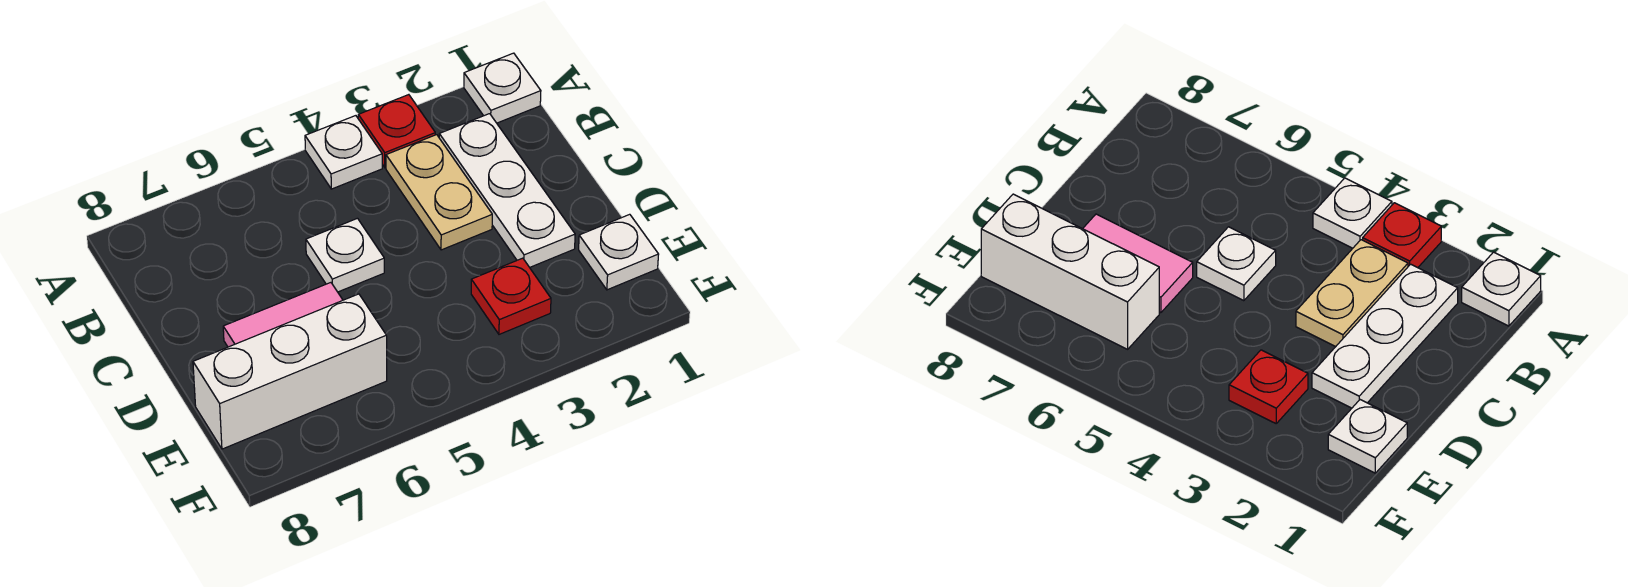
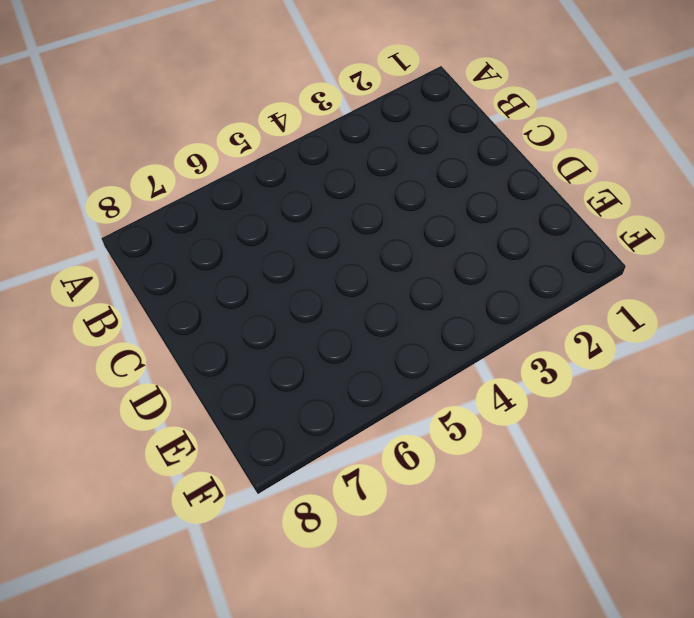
none -> white 1x1 plate [464,53,541,123]
none -> red 1x1 plate [358,95,435,168]

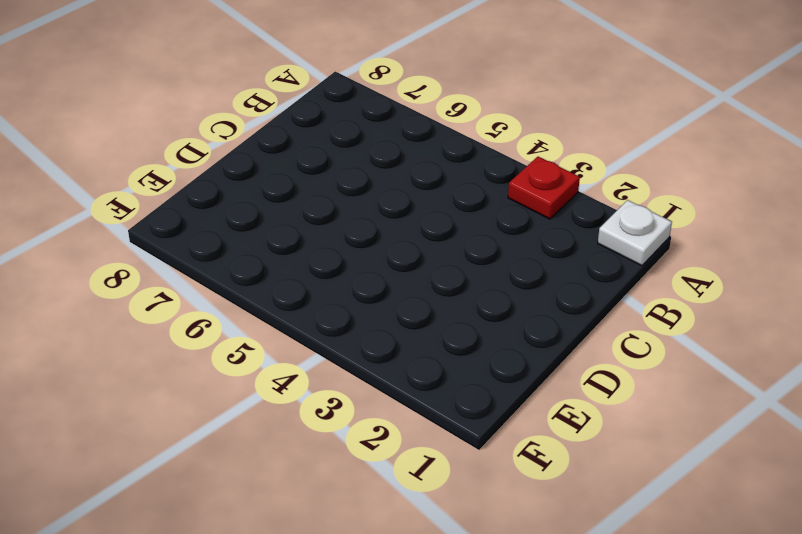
none -> white 1x1 plate [305,116,382,189]
none -> white 1x3 plate [439,114,575,267]

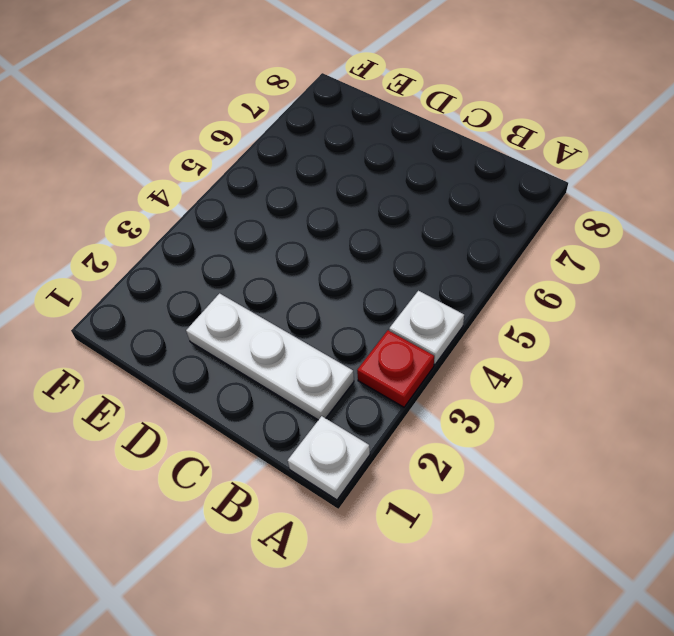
none -> tan 1x2 plate [386,135,492,250]
none -> white 1x1 plate [306,218,384,292]

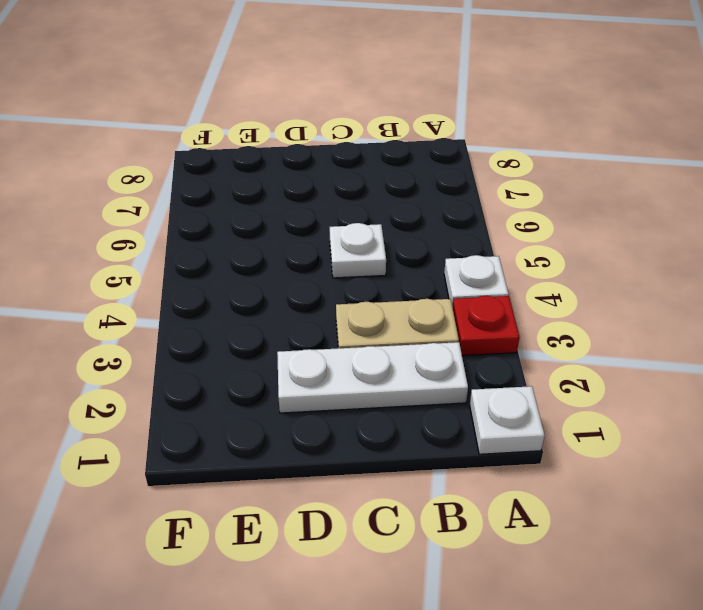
none -> pink 1x2 tile [223,283,343,347]
none -> white 1x1 plate [579,214,659,290]

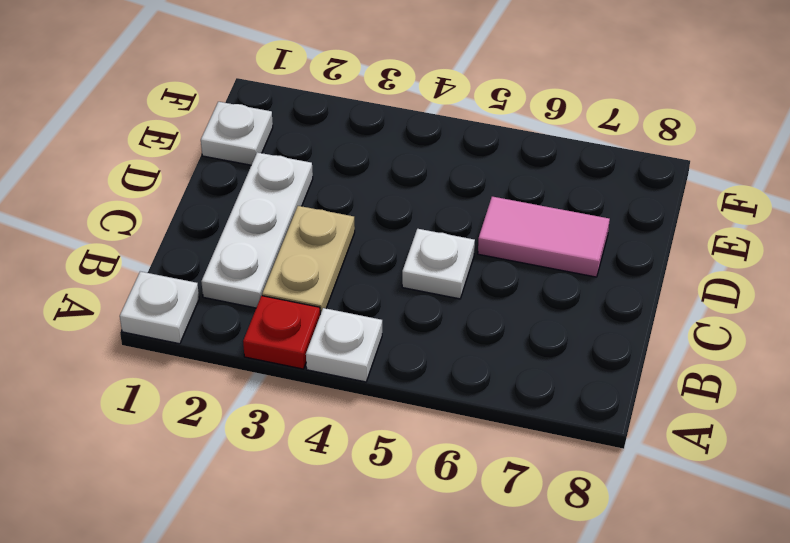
none -> red 1x1 plate [471,258,551,334]
none -> white 1x3 brick [193,294,387,449]

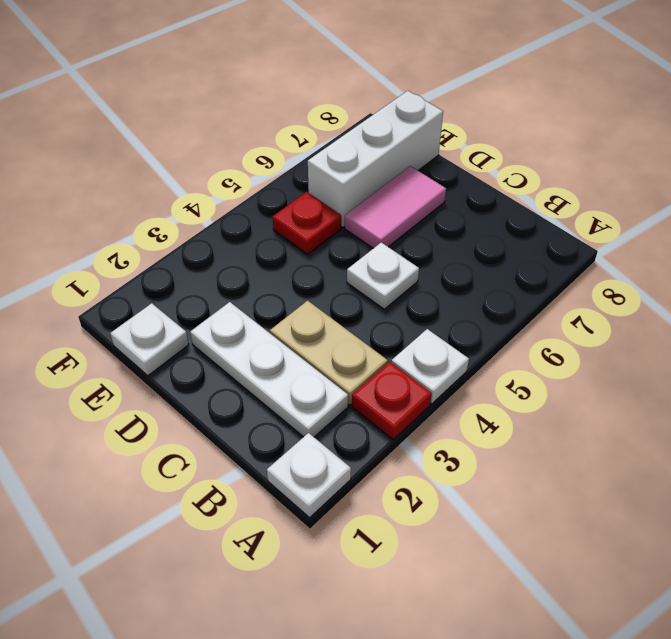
red 1x1 plate [273,192,341,254] -> red 1x1 plate moved to [471,258,551,334]

